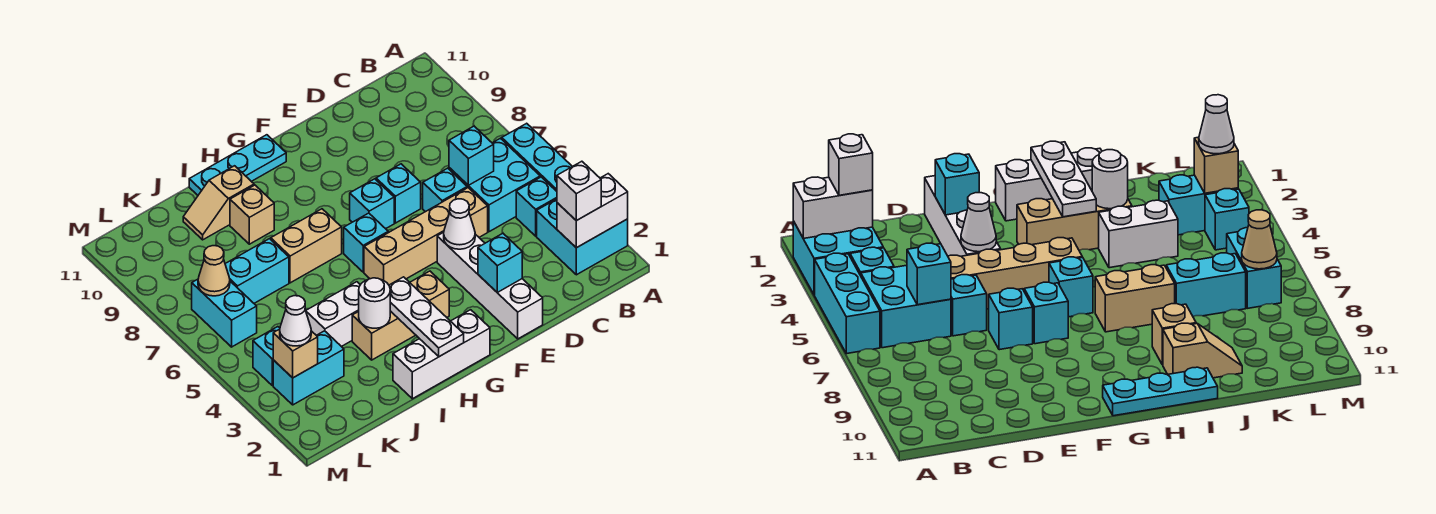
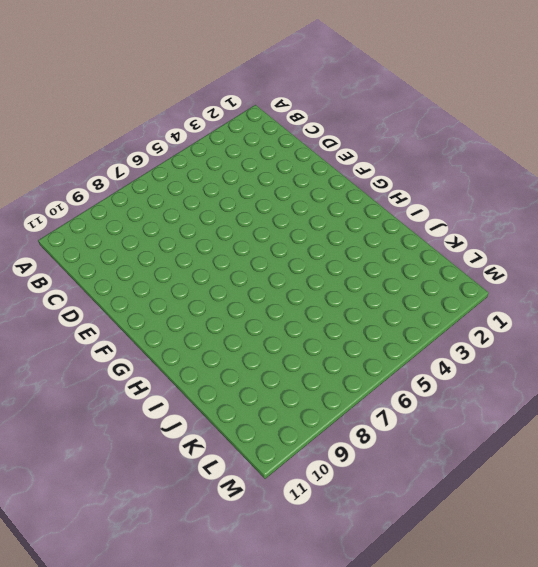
none -> cyan 2x2 brick [537,199,628,275]
none -> cyan 1x3 brick [502,123,572,191]
none -> cyan 1x1 brick [516,177,557,236]
none -> cyan 2x2 brick [449,138,540,232]

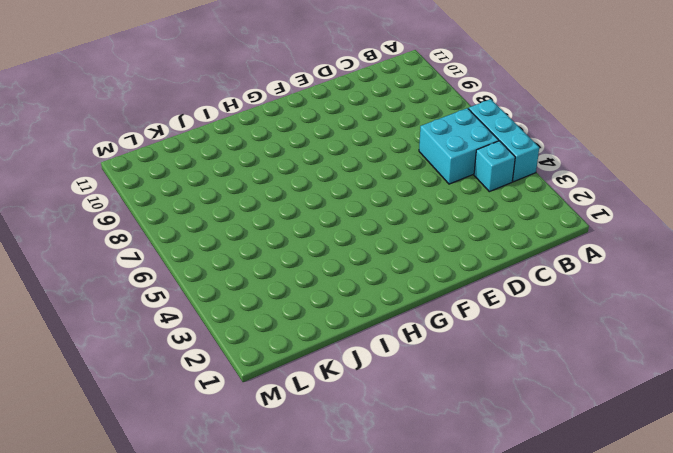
none -> cyan 2x2 brick [537,199,628,275]
none -> tan 1x4 brick [364,188,488,285]
none -> cyan 1x1 brick [423,168,467,212]
none -> white 1x4 brick [437,232,543,339]

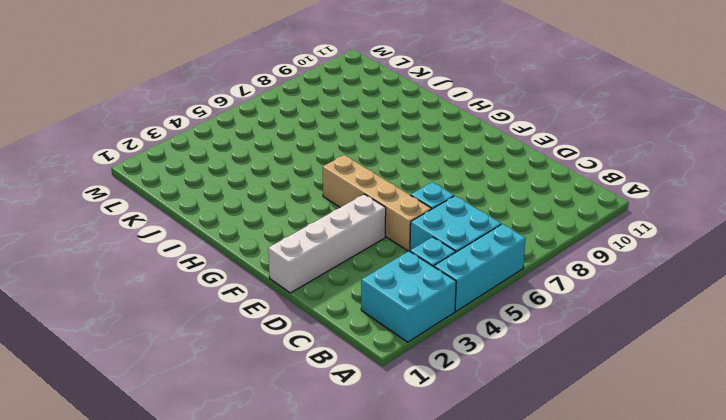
none -> cyan 1x1 brick [376,164,421,223]
none -> cyan 1x1 brick [350,179,394,229]
none -> white 1x3 brick [393,310,490,399]
none -> tan 1x3 brick [352,271,449,360]

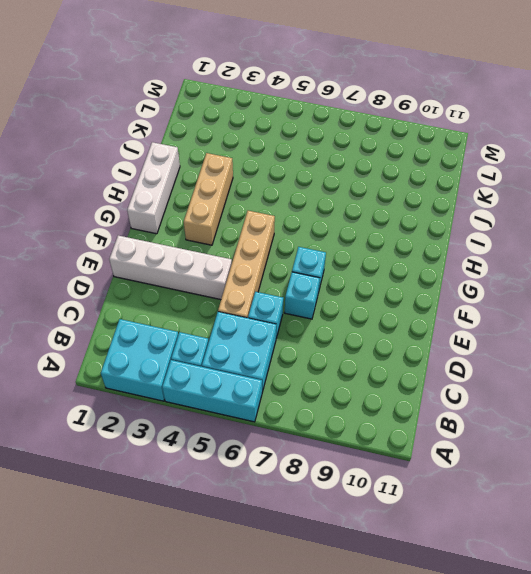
none -> cyan 1x1 brick [344,213,388,272]
none -> cyan 1x3 plate [189,135,286,195]
none -> tan 1x2 brick [271,209,342,283]
none -> white 1x2 brick [306,282,360,347]

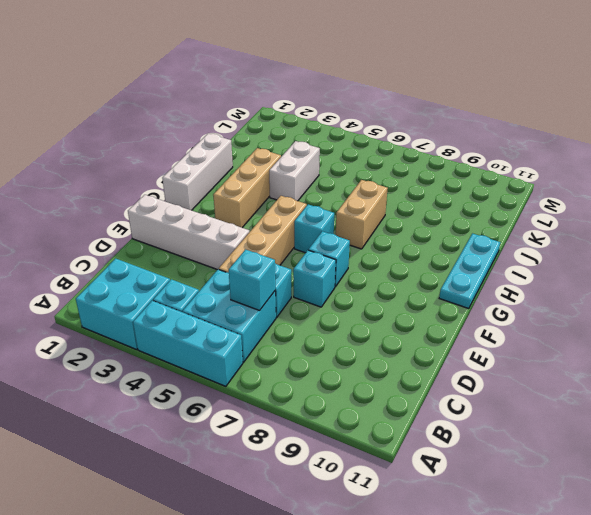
none -> tan 1x1 brick [230,185,274,244]
none -> tan 1x2 slope [183,166,254,240]
none -> cyan 1x2 brick [225,239,289,303]
none -> cyan 1x2 brick [273,331,344,405]

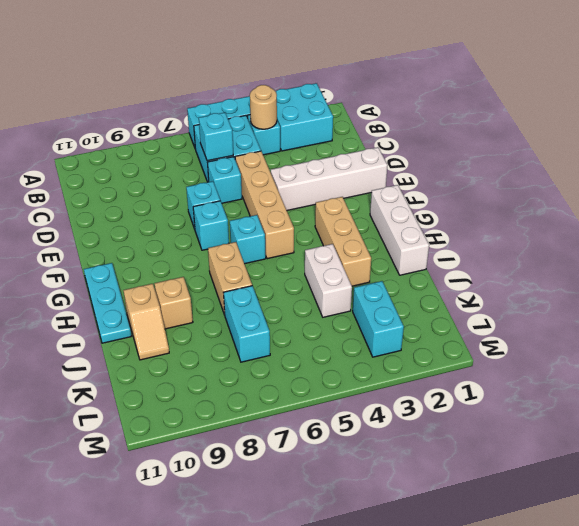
tan 1x1 round brick [250,85,277,129] -> none
none -> cyan 1x1 brick [253,327,280,386]
none -> cyan 1x2 brick [192,279,257,347]
none -> white 1x2 brick [557,174,628,248]
none -> cyan 1x1 brick [478,233,522,293]

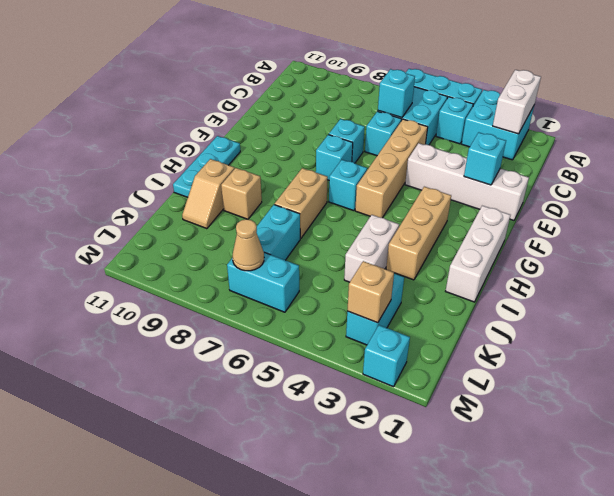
cyan 1x1 brick [363,325,410,387] -> cyan 1x1 brick moved to [253,327,280,386]
none -> white 1x1 cone [444,199,475,249]
none -> white 1x3 plate [389,277,464,357]
none -> white 1x1 round brick [359,278,390,328]
none -> white 1x1 brick [557,161,601,221]

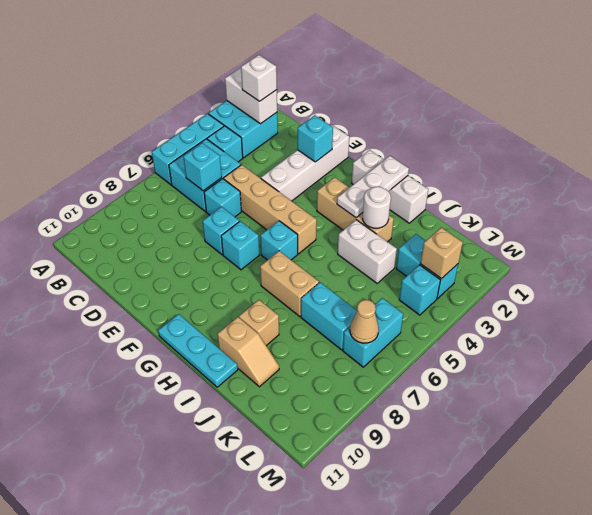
none -> white 1x1 cone [444,199,475,249]
none -> white 1x1 cone [280,296,311,346]

